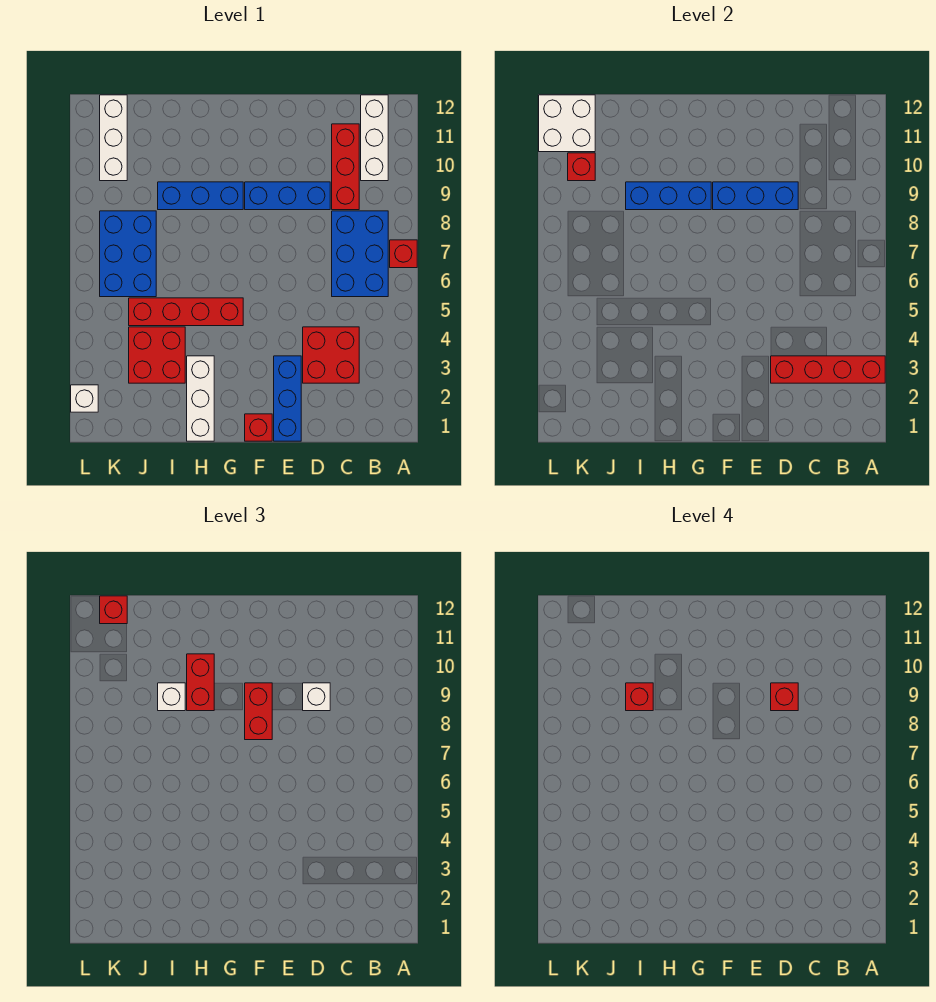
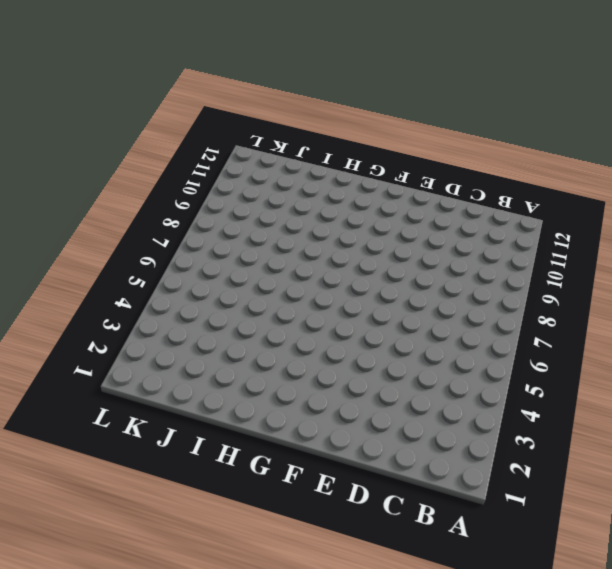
none -> red 1x1 brick [390,240,417,268]
none -> blue 2x3 brick [332,211,388,297]
none -> white 1x3 brick [361,95,388,181]

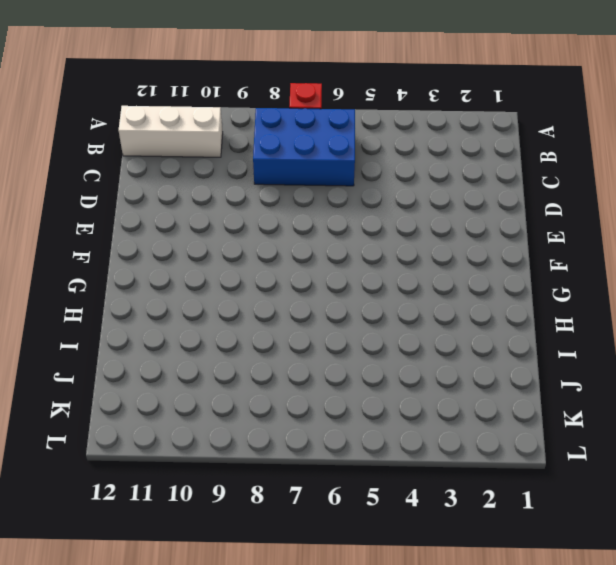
none -> red 2x2 brick [303,327,359,383]
none -> red 1x3 brick [332,124,359,210]
none -> blue 1x3 brick [245,182,330,210]

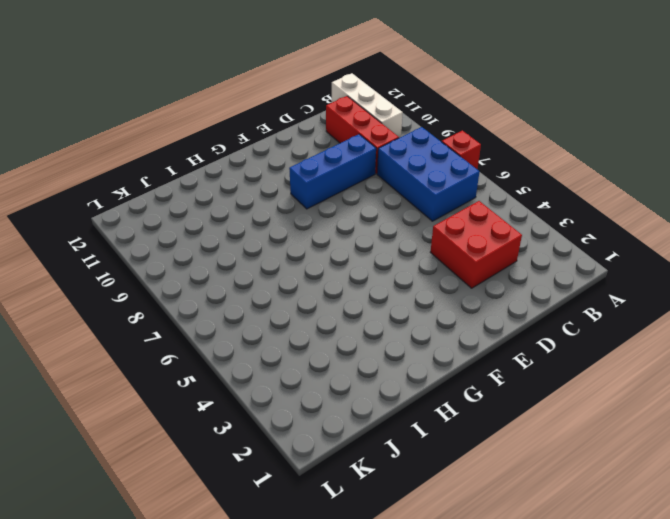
none -> blue 1x3 brick [274,356,301,441]
none -> red 1x1 brick [245,414,272,441]
none -> red 1x4 brick [129,298,243,326]

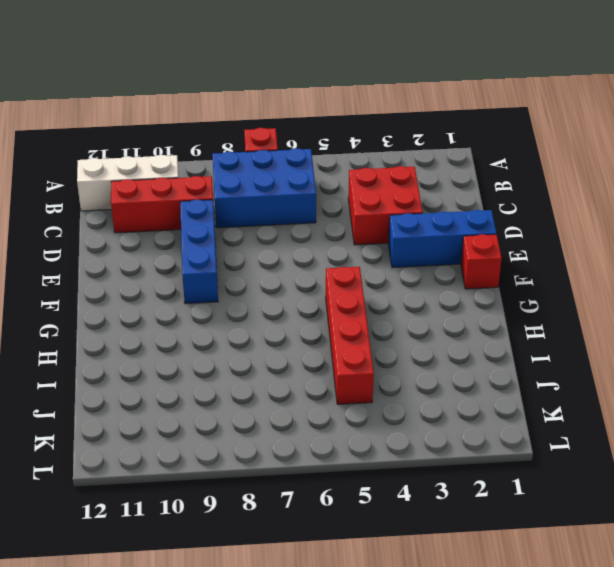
none -> blue 1x3 brick [158,182,243,210]
none -> white 1x3 brick [187,356,214,441]
none -> red 2x2 brick [129,327,185,383]

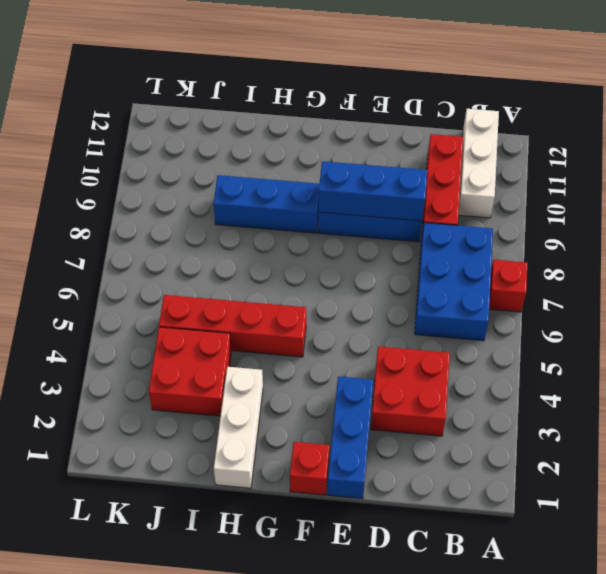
none -> blue 2x3 brick [100,211,156,297]
none -> white 1x3 brick [100,95,127,181]
none -> white 1x1 brick [71,385,98,412]

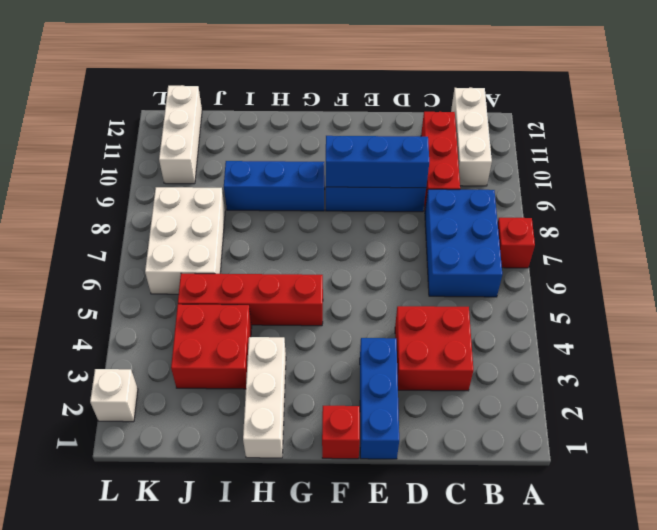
white 2x3 brick [145,187,225,294] -> blue 2x3 brick [100,211,156,297]
none -> red 1x4 brick [771,356,885,383]
none -> blue 1x3 brick [626,182,711,210]
none -> red 1x1 brick [568,153,595,181]

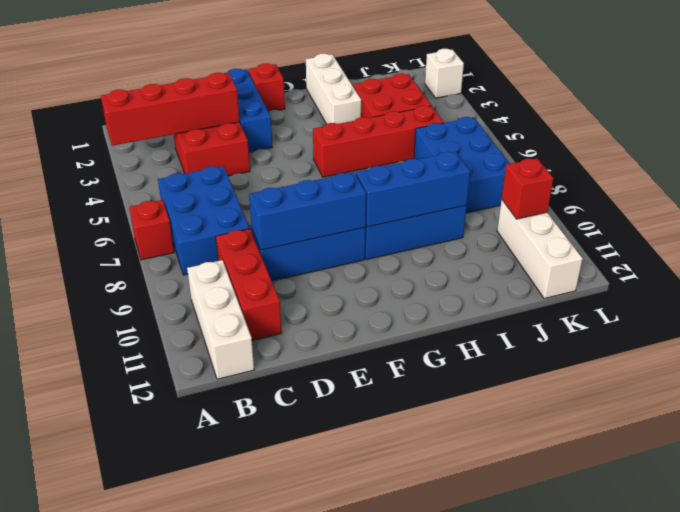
none -> white 2x2 brick [539,95,595,152]
none -> white 1x1 brick [303,683,330,711]
none -> red 1x2 brick [245,683,272,740]

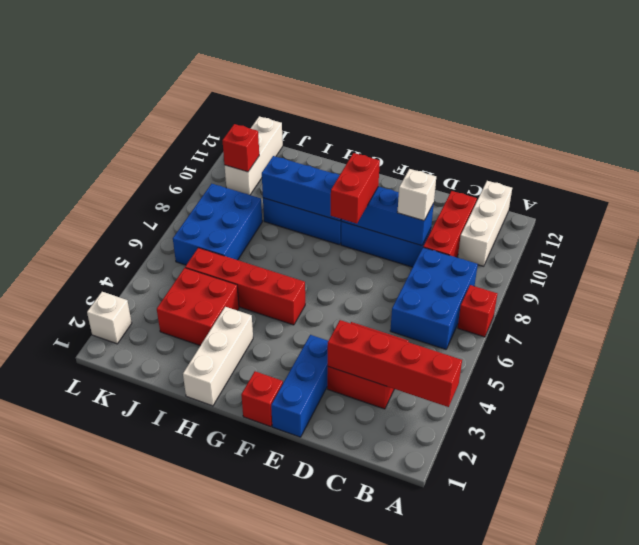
none -> white 2x2 brick [539,95,595,152]
none -> red 1x2 brick [187,654,214,711]
none -> white 1x1 brick [158,683,185,711]

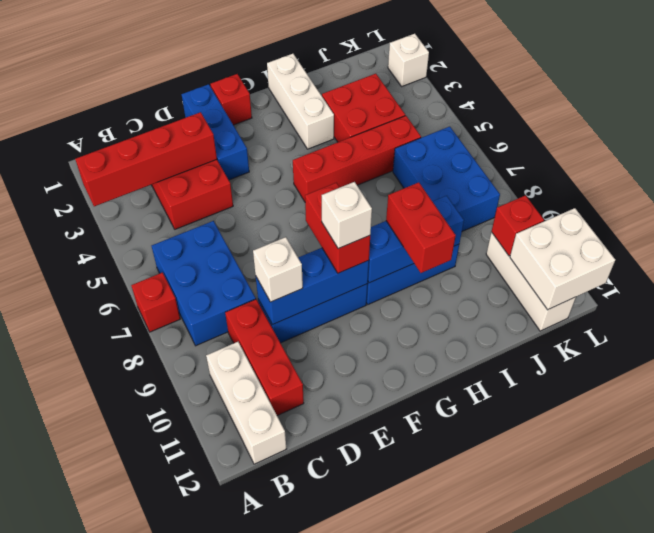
white 1x1 brick [322,182,372,249] -> white 1x1 brick moved to [158,683,185,711]
none -> red 1x1 brick [100,596,127,624]
none -> red 1x1 brick [771,683,798,711]
none -> red 1x1 brick [626,683,653,711]

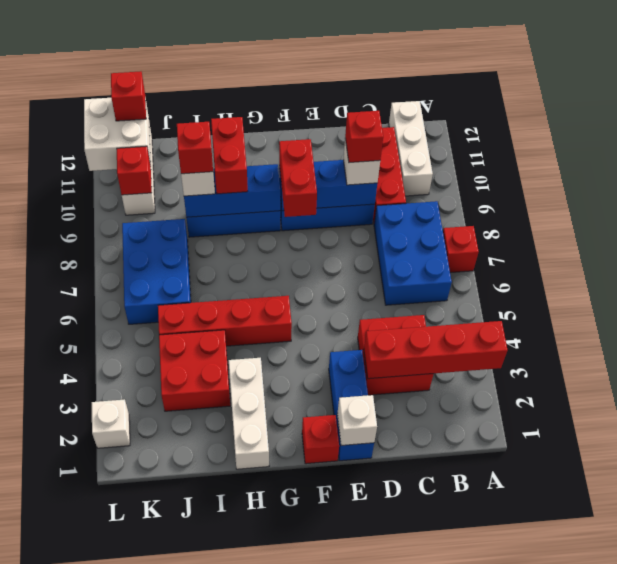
white 1x1 brick [337,395,377,446] -> none

